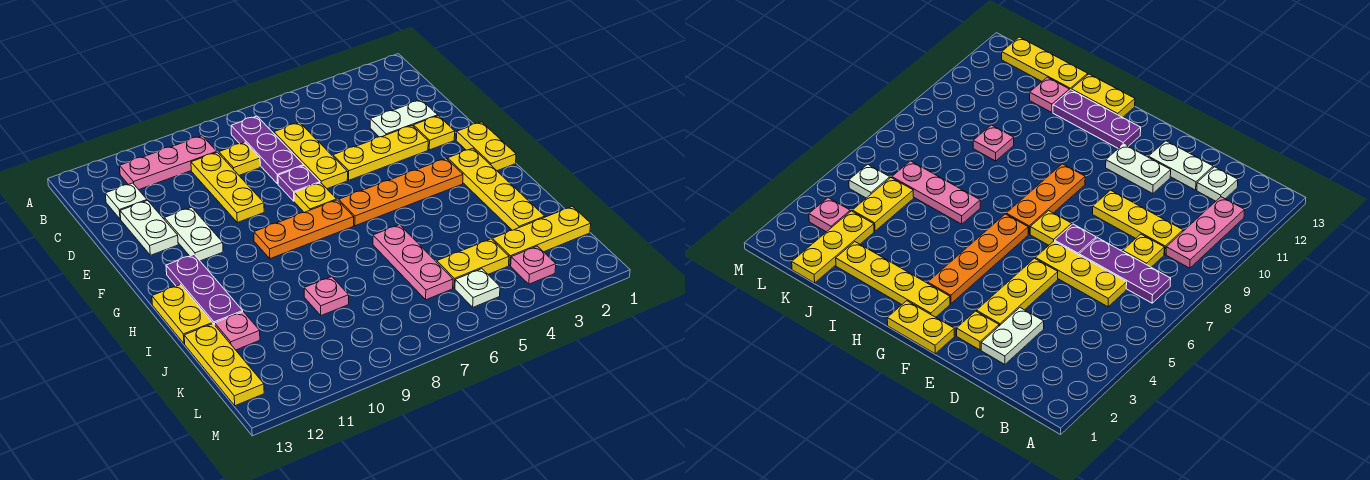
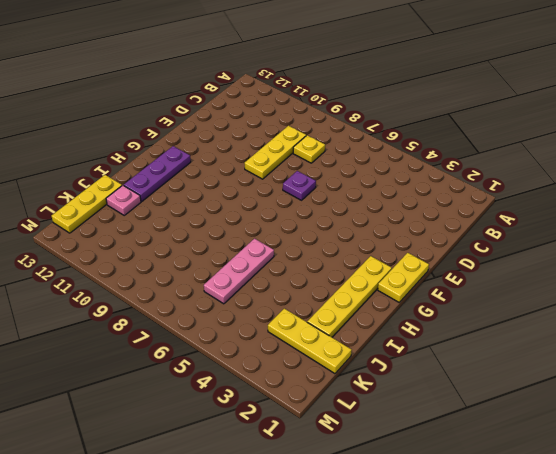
none -> purple 1x3 plate [231,116,304,184]
none -> pink 1x3 plate [120,136,217,190]
none -> yellow 1x3 plate [274,122,348,189]

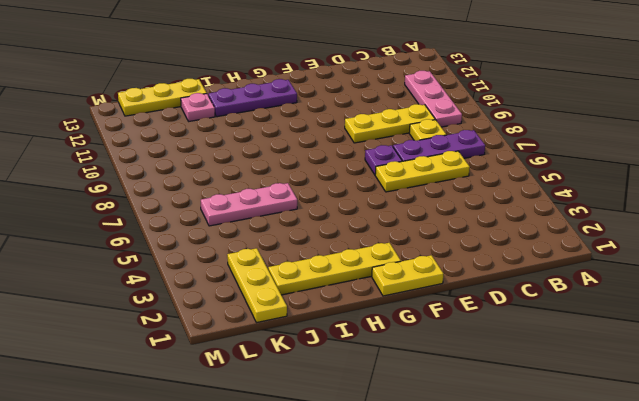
none -> white 1x1 plate [105,183,147,219]
none -> white 1x2 plate [370,100,438,137]
none -> white 1x2 plate [120,200,178,255]

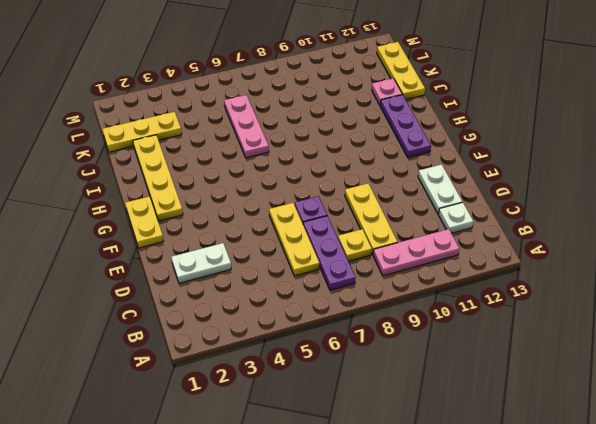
none -> yellow 1x1 plate [413,116,455,150]
none -> yellow 1x3 plate [333,126,428,180]
none -> white 1x2 plate [164,207,223,261]

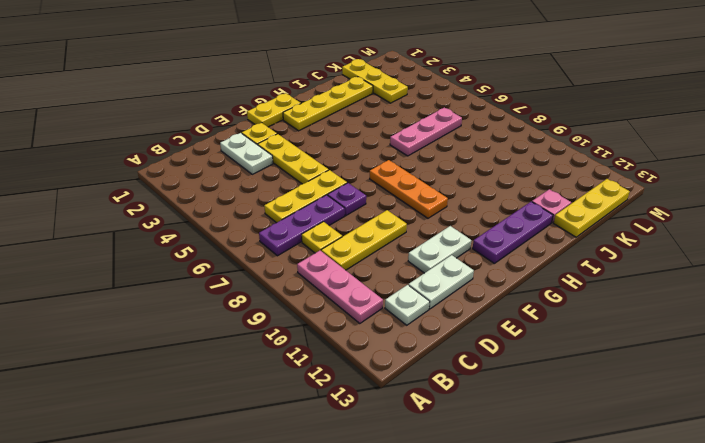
none -> yellow 1x1 plate [294,183,337,213]
none -> orange 1x4 plate [339,158,463,226]
none -> yellow 1x2 plate [152,285,213,344]

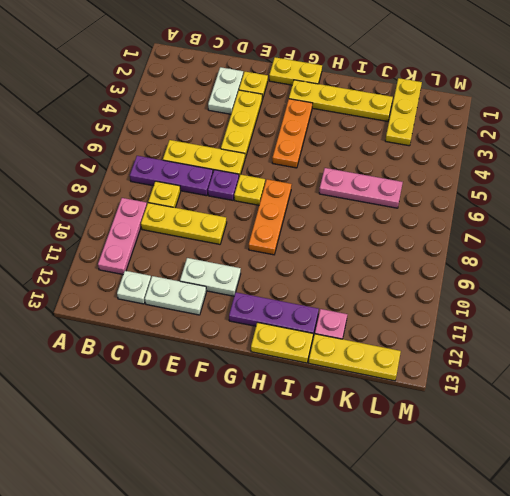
orange 1x3 plate [272,99,313,168] -> orange 1x4 plate [339,158,463,226]
none -> pink 1x1 plate [304,277,349,316]
none -> yellow 1x2 plate [437,239,509,288]
none -> pink 1x1 plate [511,246,556,284]

